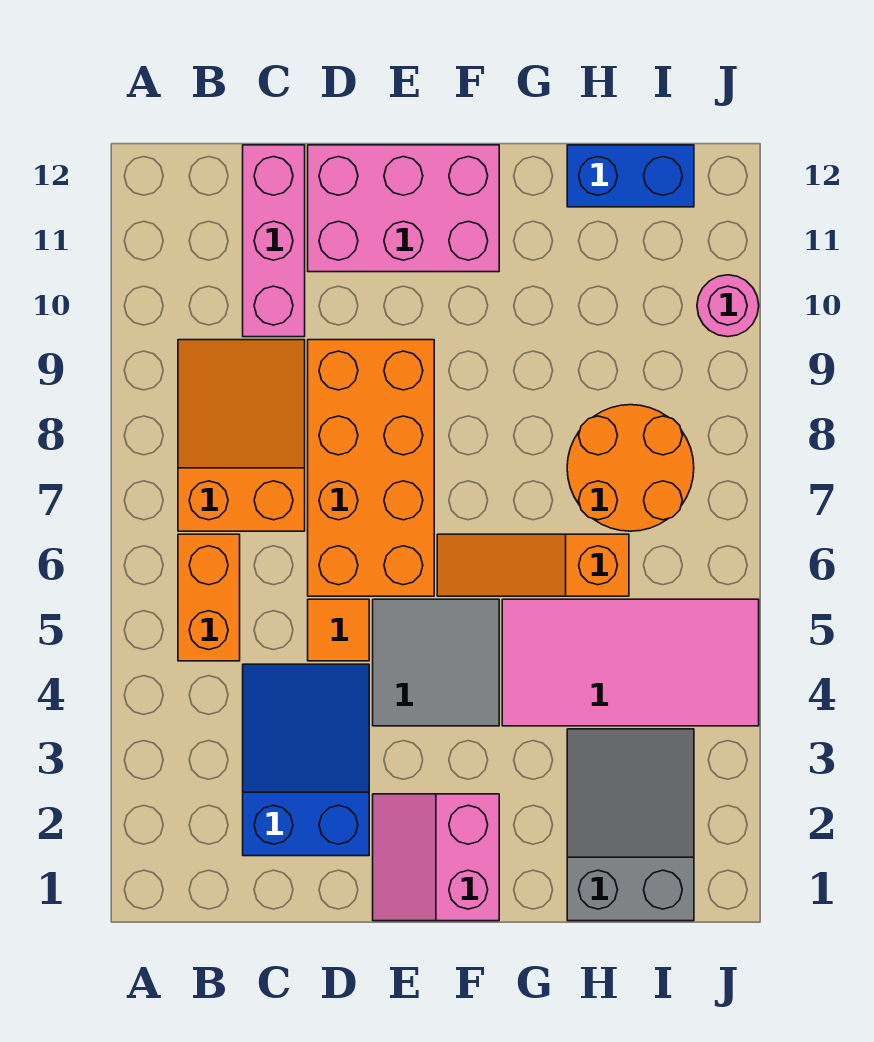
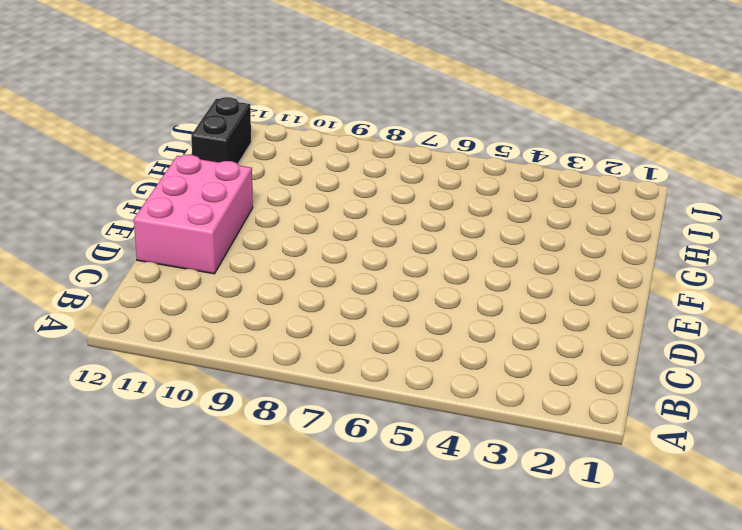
black 1x2 brick [191,97,251,164] -> blue 1x2 brick [567,145,694,207]
none -> orange 1x2 brick [178,534,240,661]
none -> orange 2x3 slope [178,340,305,531]
none -> blue 2x3 slope [243,664,369,856]

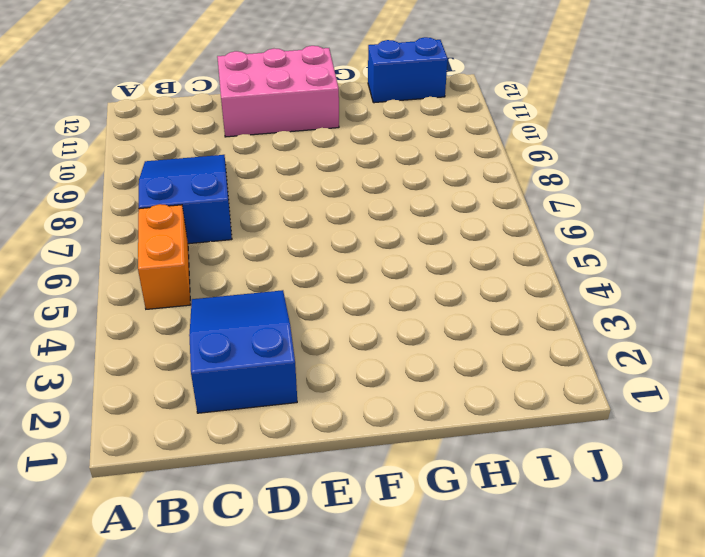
blue 2x3 slope [139,155,232,244] -> orange 2x3 slope [178,340,305,531]
none -> pink 1x3 brick [243,145,305,337]
none -> orange 1x1 tile [308,599,369,661]
none -> orange 2x4 brick [308,340,434,596]

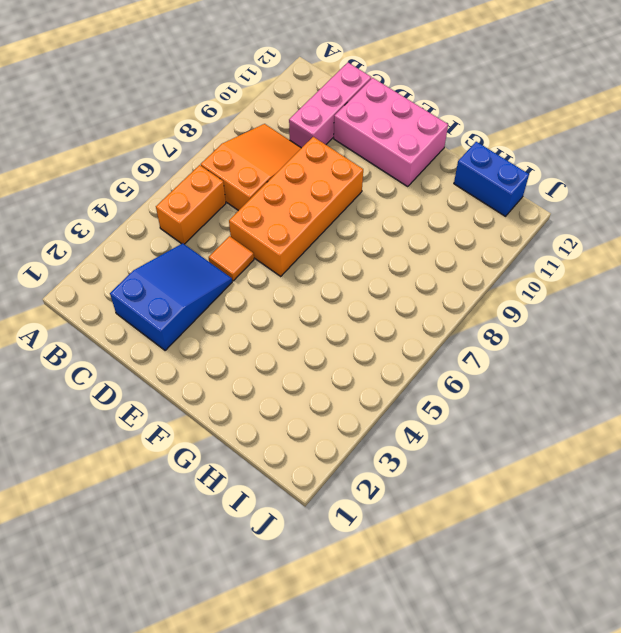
none -> pink 2x2 slope [373,794,499,921]
none -> grey 2x2 tile [373,599,499,726]
none -> orange 1x3 slope [437,534,629,596]

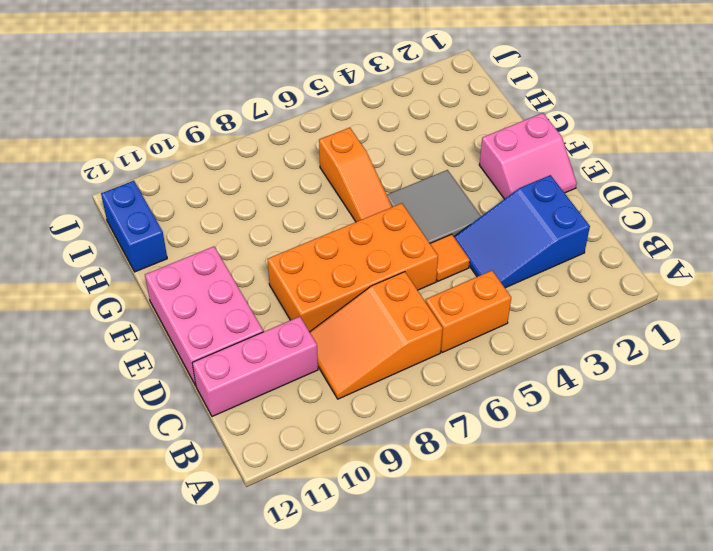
none -> pink 2x4 tile [502,599,759,726]
none -> grey 2x3 slope [567,729,694,921]
none -> orange 2x2 round brick [567,405,694,531]

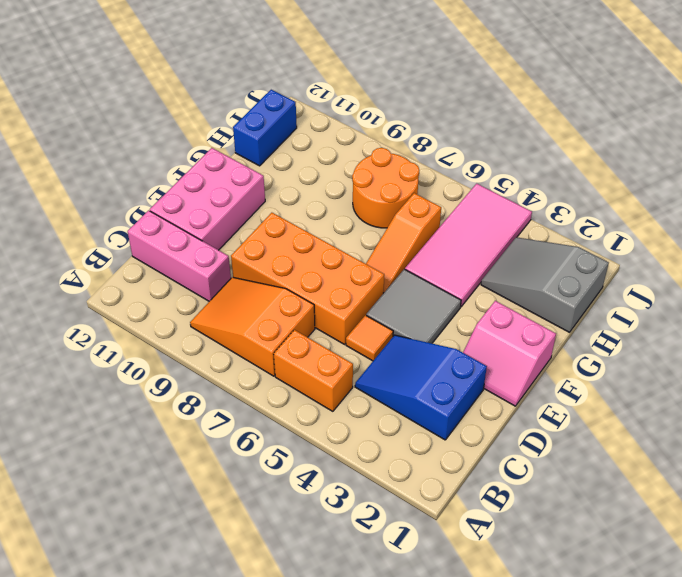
none -> pink 1x1 round brick [697,275,759,337]

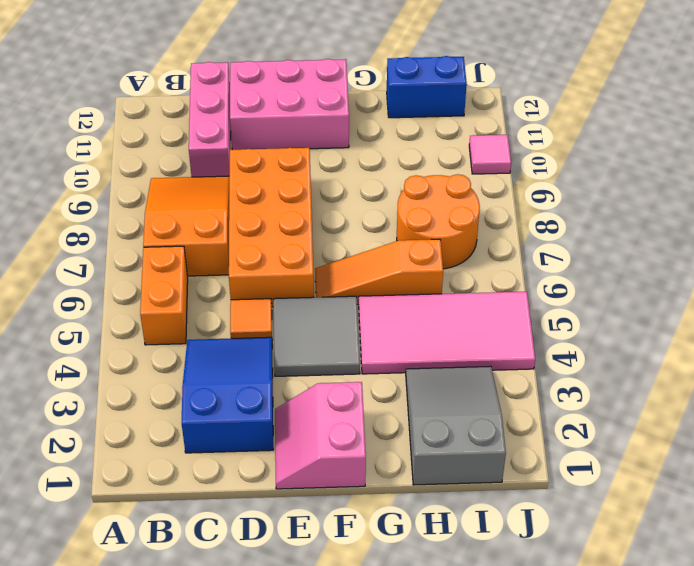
pink 1x1 tile [469,135,511,174] -> pink 1x1 round brick [697,275,759,337]

